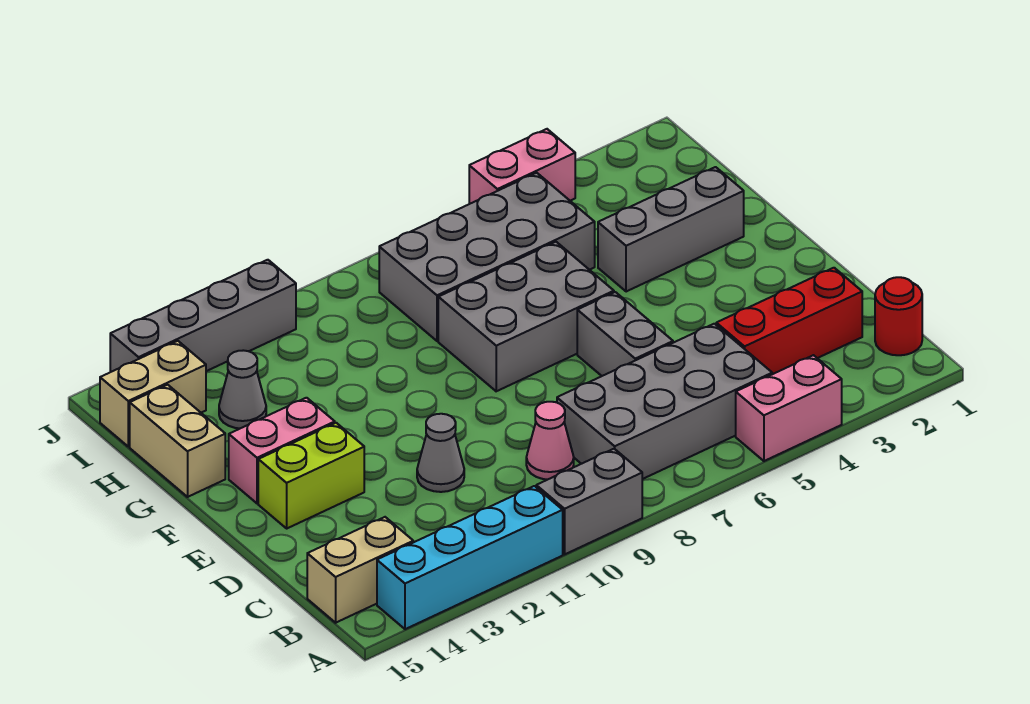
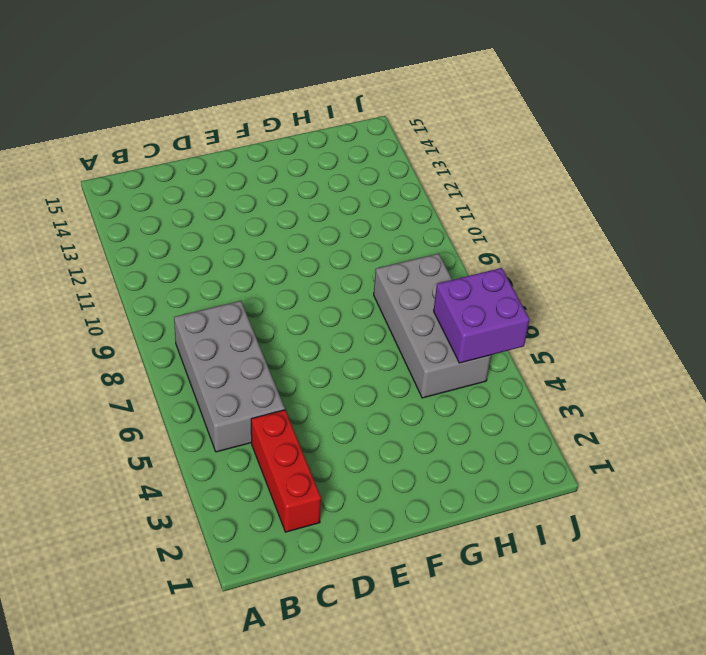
purple 2x2 brick [434,268,530,363] -> none
none -> pink 1x2 brick [736,355,842,461]
none -> grey 1x2 brick [536,449,642,554]
none -> cyan 1x4 brick [377,486,563,629]

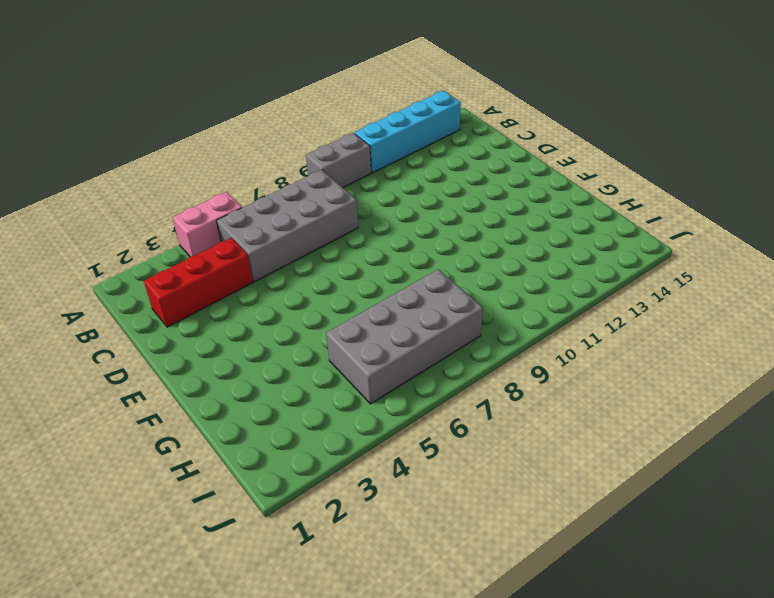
none -> red 1x1 round brick [875,277,922,355]
none -> tan 1x2 brick [307,517,413,623]
none -> pink 1x1 cone [526,402,574,480]

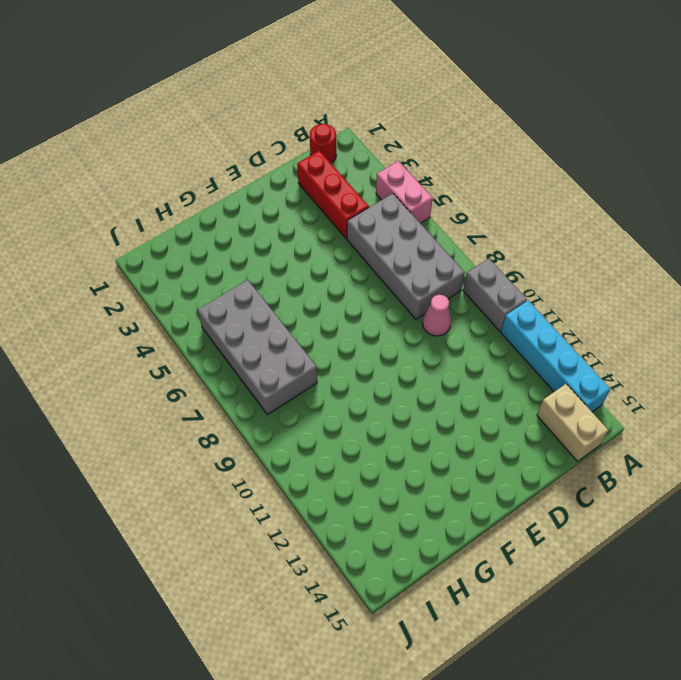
none -> grey 1x2 brick [577,292,673,376]
none -> grey 1x1 cone [417,414,464,492]
none -> lime 1x2 brick [258,423,364,528]

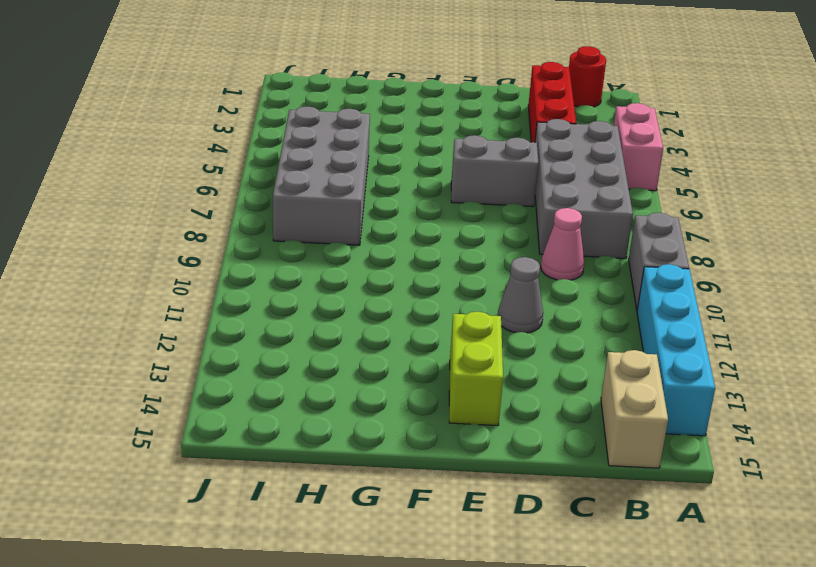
none -> grey 2x3 brick [438,242,614,391]
none -> pink 1x2 brick [229,398,335,503]
none -> grey 1x3 brick [598,167,744,292]

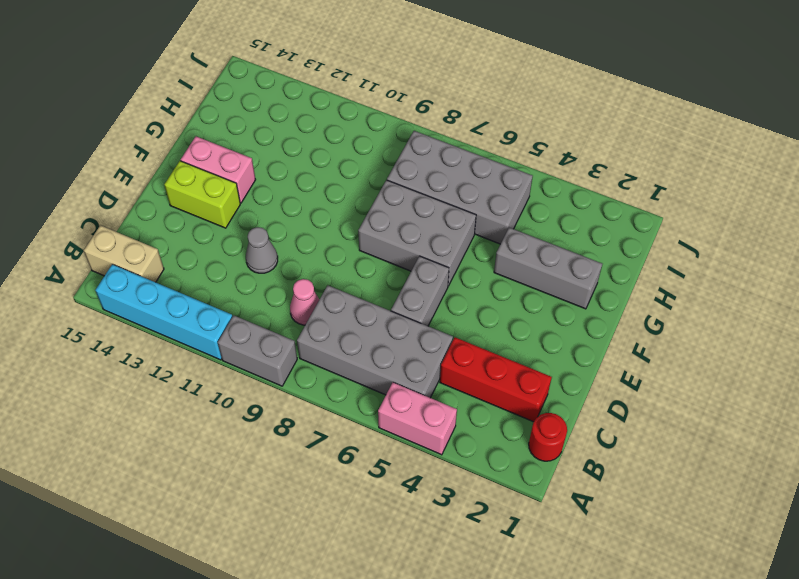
none -> tan 1x2 brick [130,385,225,497]
none -> grey 1x1 cone [219,350,266,428]
none -> tan 1x2 brick [100,341,206,447]

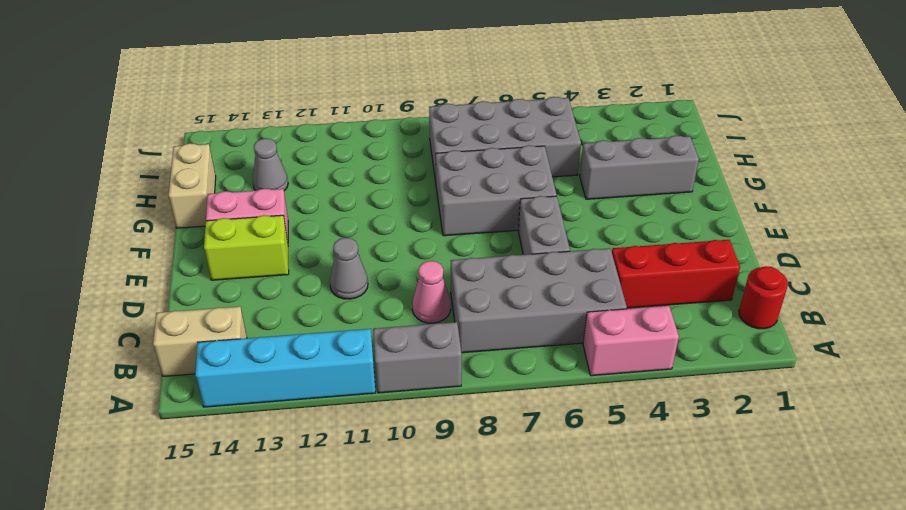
none -> tan 1x2 brick [100,341,206,447]
none -> pink 1x2 brick [469,129,575,204]
none -> grey 1x4 brick [110,260,296,372]

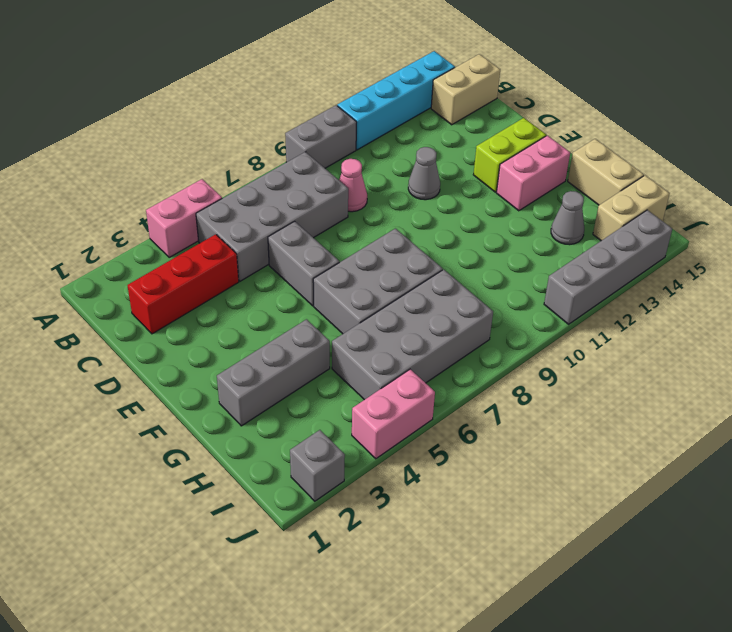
grey 1x1 brick [290,430,345,501] -> none
none -> red 1x1 round brick [875,277,922,355]

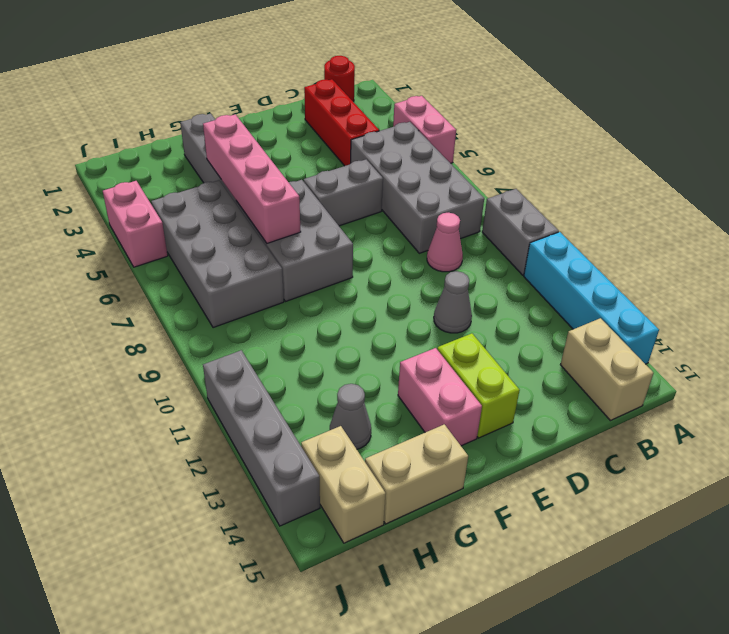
pink 1x4 brick [203,114,301,243] -> none

